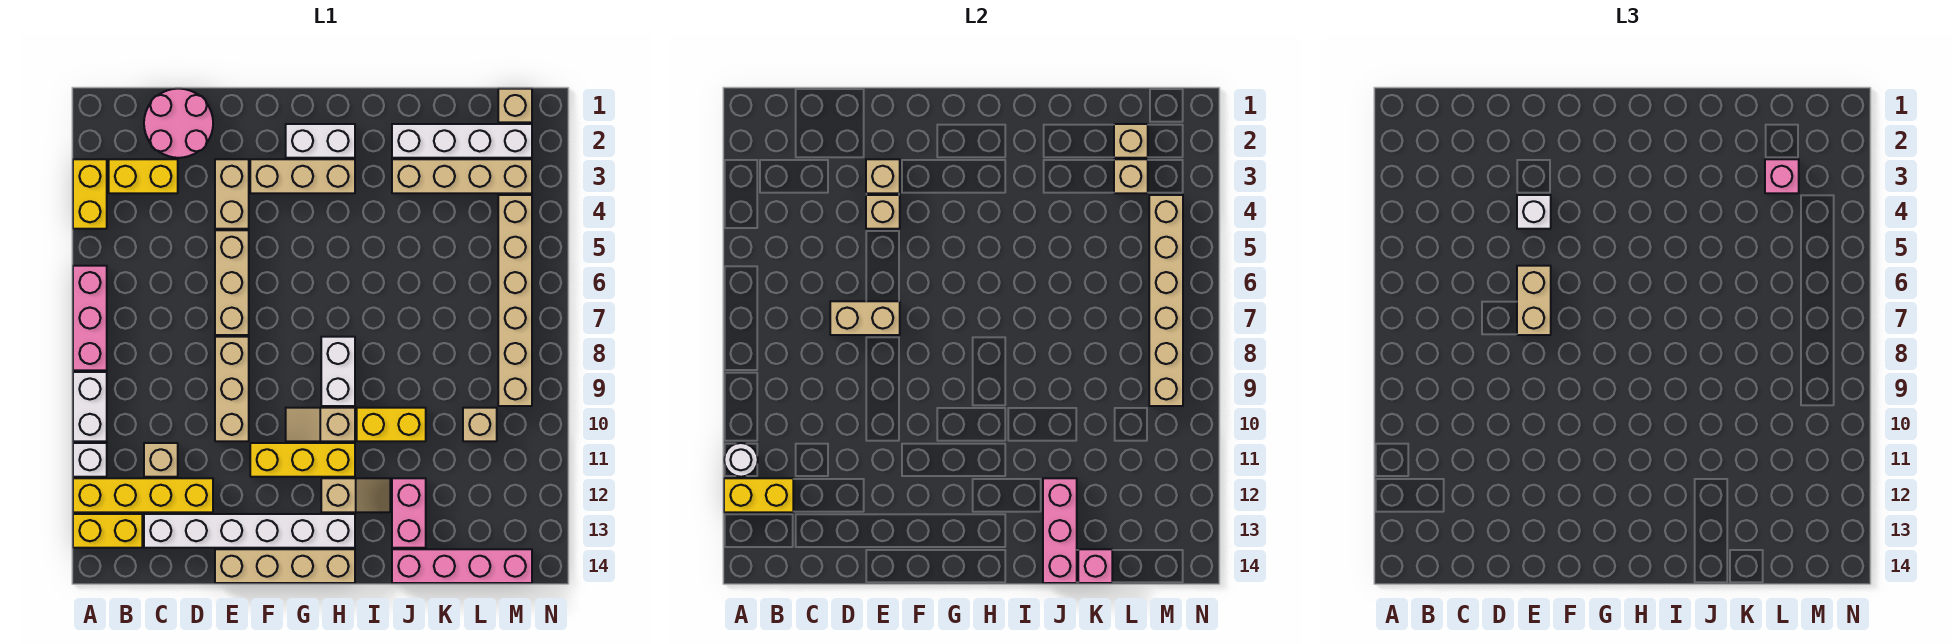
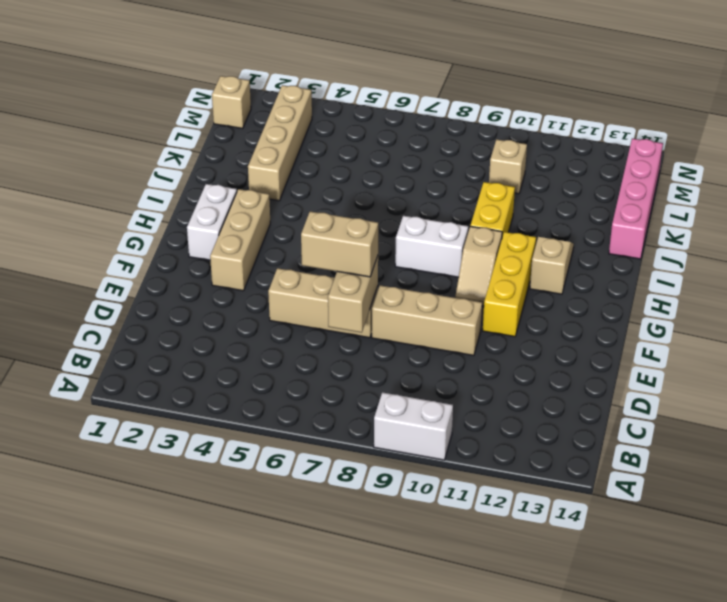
none -> yellow 1x2 brick [73,159,107,229]
none -> pink 1x3 brick [73,266,107,370]
none -> white 1x1 brick [73,443,107,477]
none -> yellow 1x4 brick [73,478,213,512]

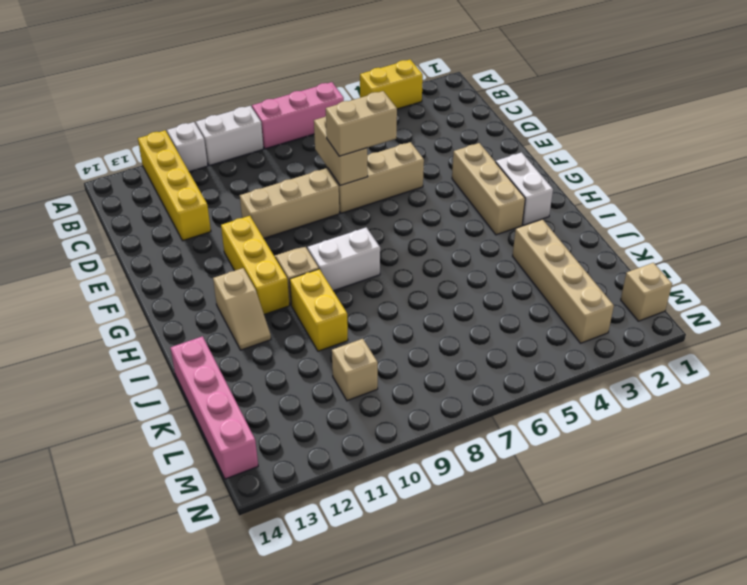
none -> yellow 1x2 brick [73,514,142,548]
none -> yellow 1x2 brick [109,159,178,193]
none -> pink 2x2 round brick [144,89,213,158]
none -> tan 1x1 brick [144,443,178,477]

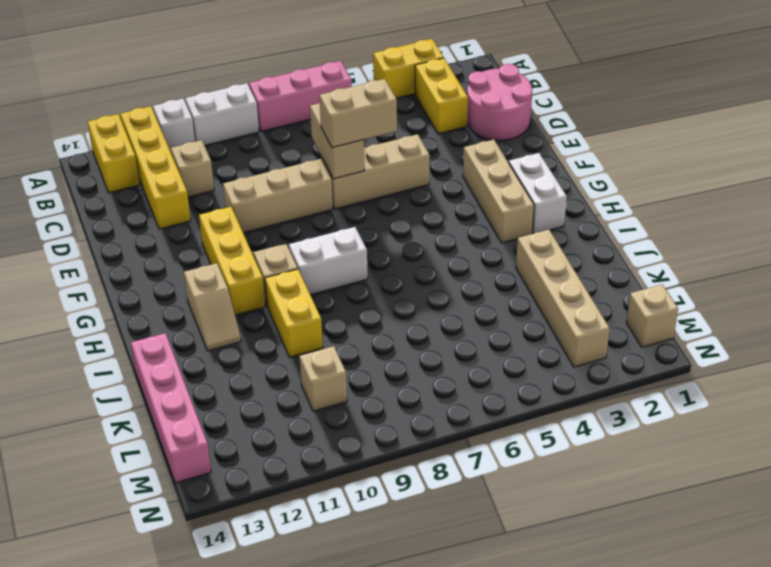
none -> white 1x6 brick [144,514,355,548]
none -> tan 1x2 brick [215,159,249,229]
none -> tan 1x4 brick [215,549,355,583]
none -> white 1x4 brick [392,124,532,158]

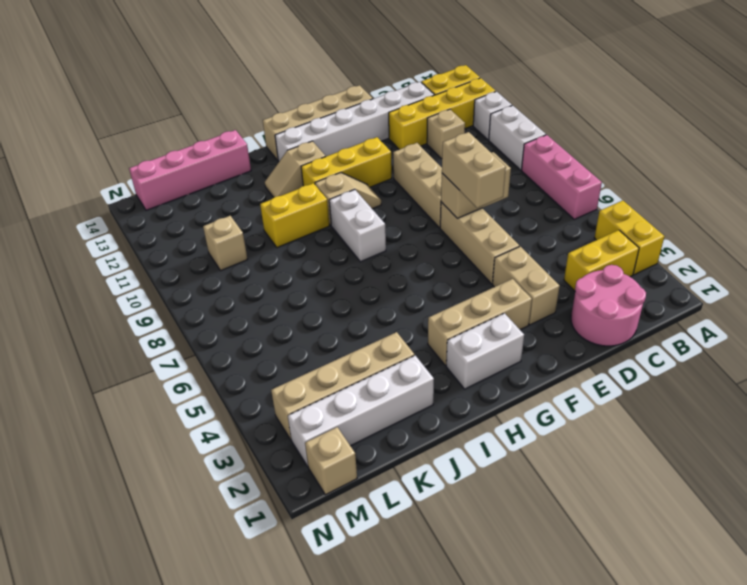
none -> pink 1x2 brick [392,478,426,548]
none -> tan 1x6 brick [498,195,532,406]
none -> white 1x1 round brick [724,443,758,477]
none -> yellow 1x2 brick [724,478,793,512]

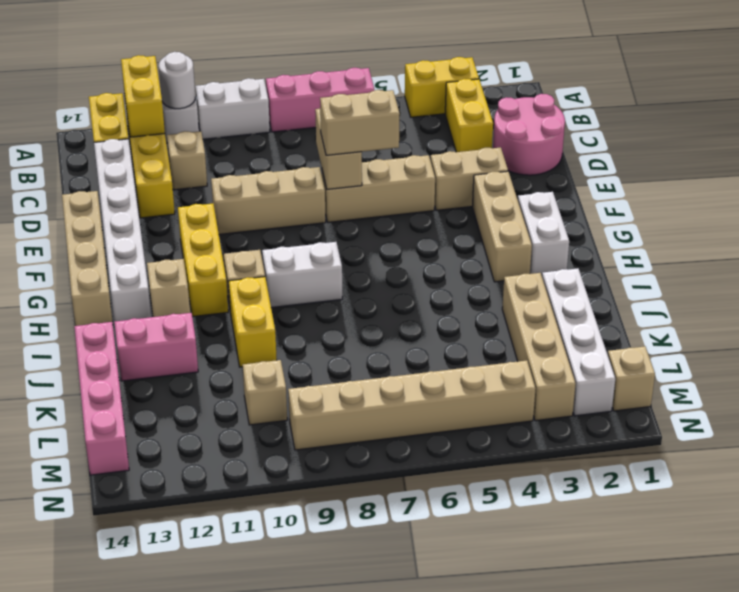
none -> tan 1x1 brick [866,159,900,193]
none -> tan 1x1 brick [866,195,900,229]
none -> pink 1x3 brick [1043,478,1077,583]
none -> pink 1x1 brick [1078,549,1112,583]

